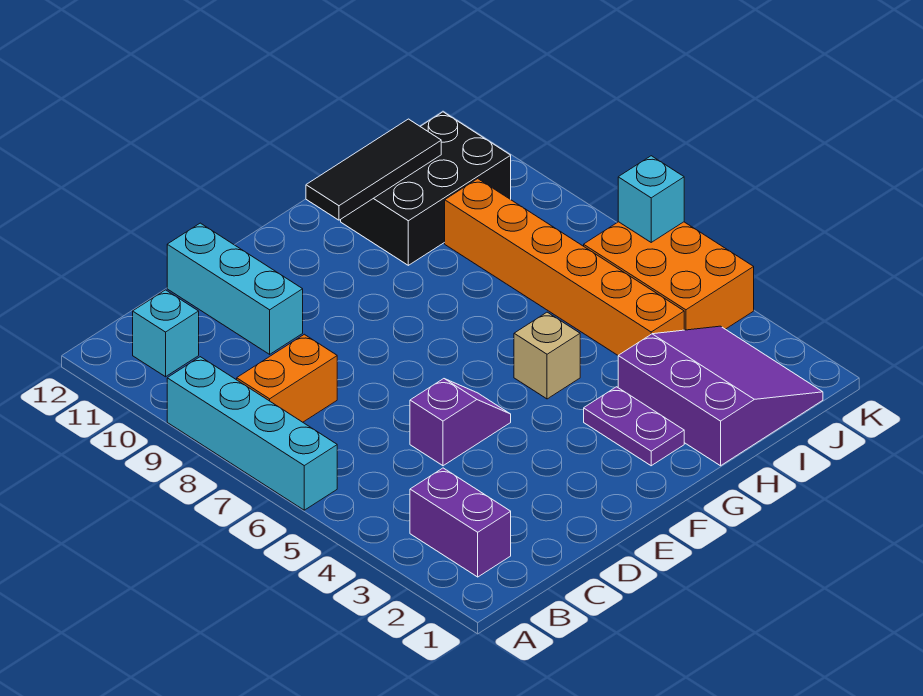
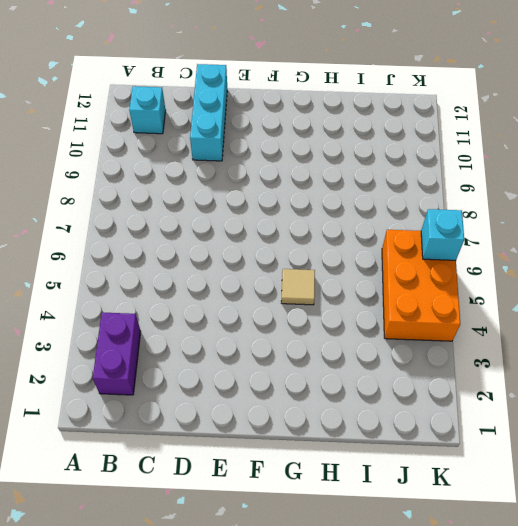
tan 1x1 tile [281,269,315,305] -> tan 1x1 brick [514,312,580,399]
none -> cyan 1x4 brick [167,357,337,510]
none -> orange 1x2 brick [237,334,337,422]
none -> purple 1x2 slope [410,379,511,466]

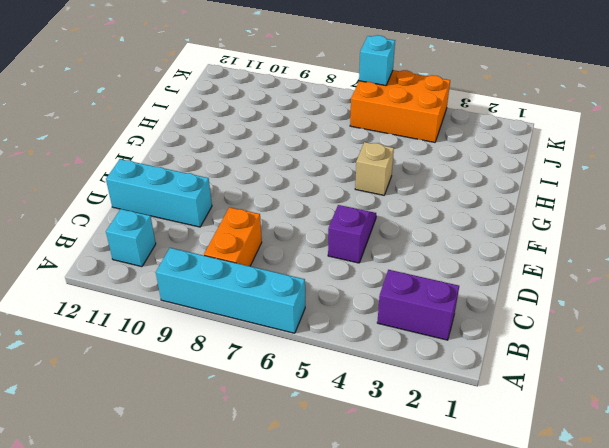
none -> purple 1x2 plate [584,387,684,466]
none -> purple 3x3 slope [618,326,823,466]
none -> black 2x3 brick [341,112,511,265]

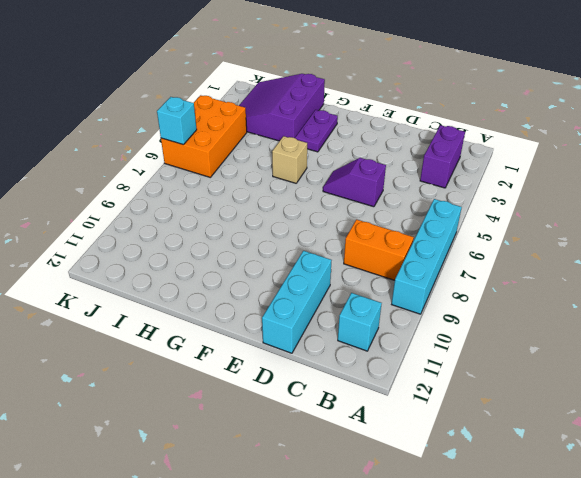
none -> black 2x3 brick [341,112,511,265]
none -> orange 1x6 brick [445,179,684,355]
none -> black 1x3 tile [306,119,441,220]

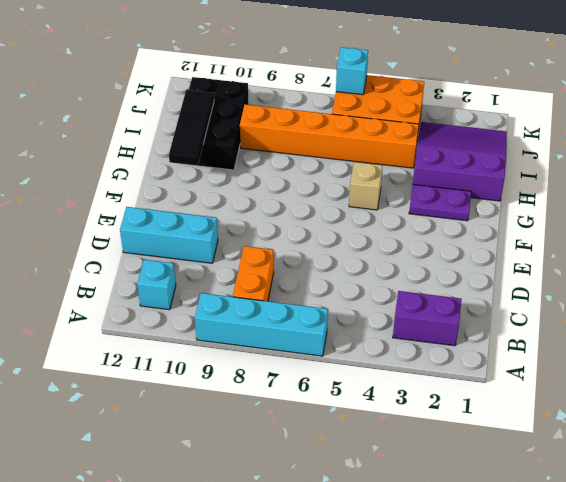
none -> purple 1x2 slope [410,379,511,466]

